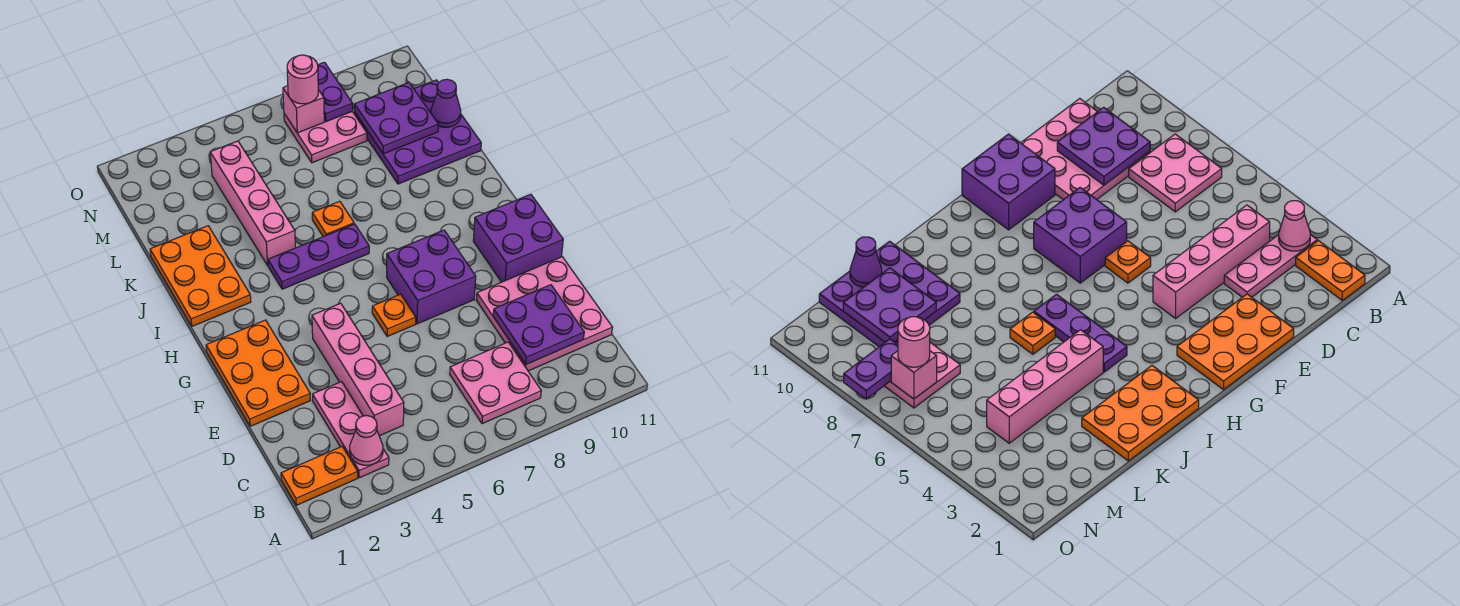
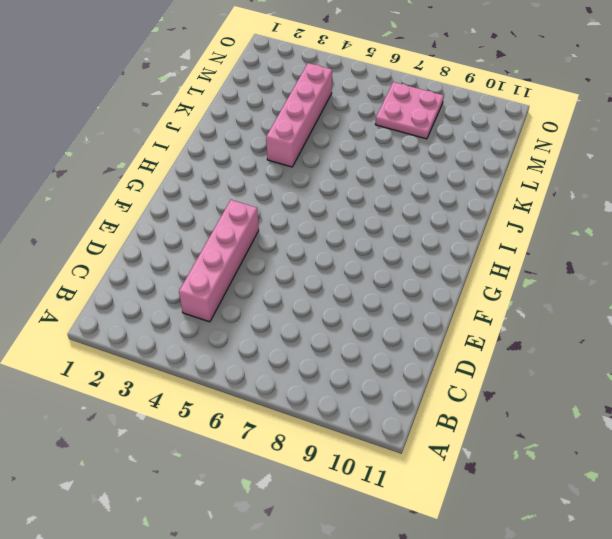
none -> orange 1x2 plate [281,447,358,505]
none -> pink 1x3 plate [313,382,389,478]
none -> pink 2x2 plate [450,342,541,424]

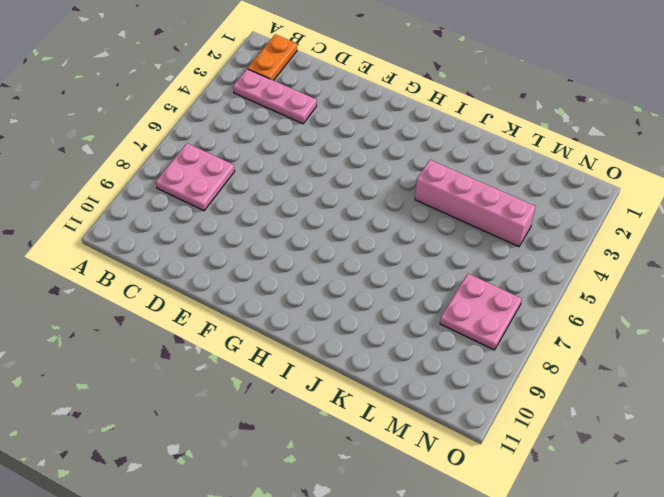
none -> pink 1x4 brick [312,303,404,436]
none -> pink 3x3 plate [476,257,613,371]
none -> orange 2x3 plate [206,320,310,426]

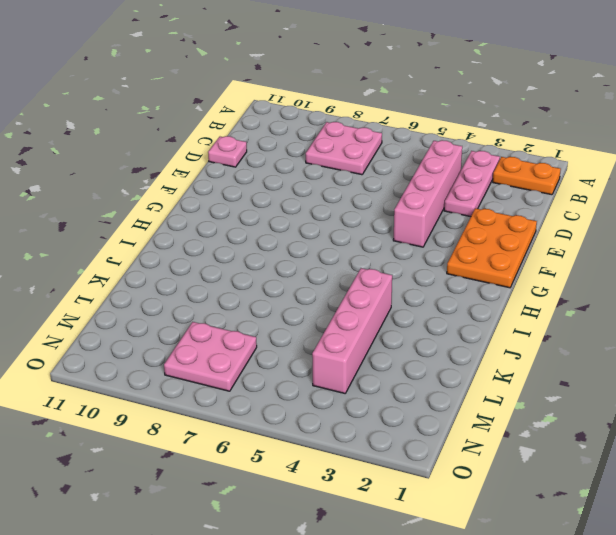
pink 1x1 plate [208,136,247,167] -> pink 3x3 plate [476,257,613,371]
none -> orange 1x1 plate [372,294,416,336]
none -> purple 2x2 brick [387,230,476,324]
none -> purple 2x2 brick [473,194,563,282]

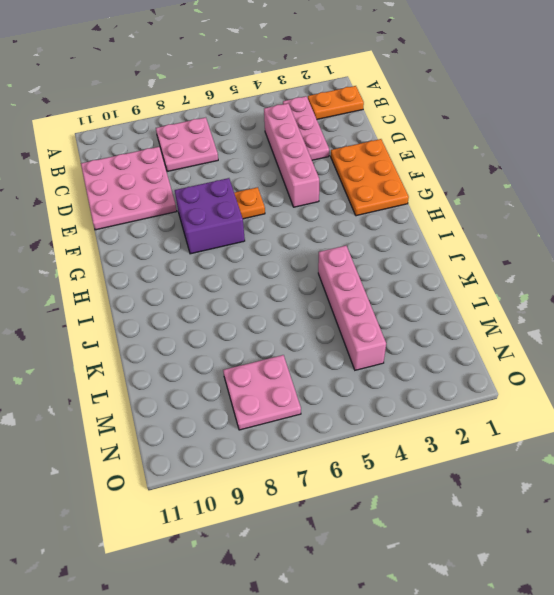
none -> purple 2x2 brick [473,194,563,282]
none -> orange 2x3 plate [150,226,251,326]
none -> purple 1x3 plate [268,224,369,289]

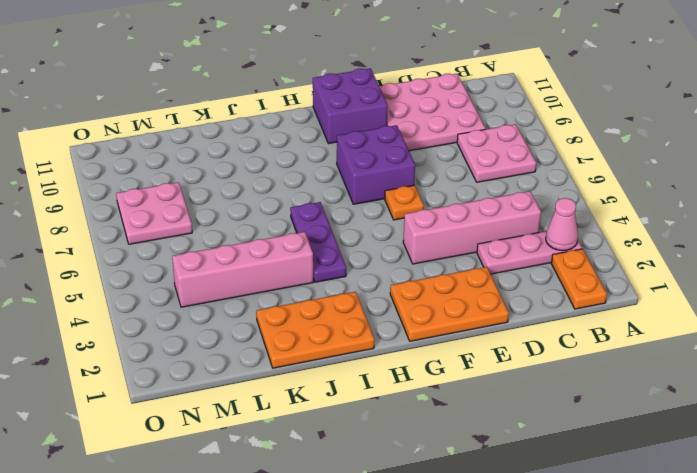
none -> orange 1x1 plate [312,201,354,237]
none -> purple 3x3 plate [355,80,481,184]
none -> purple 2x2 plate [493,285,584,364]

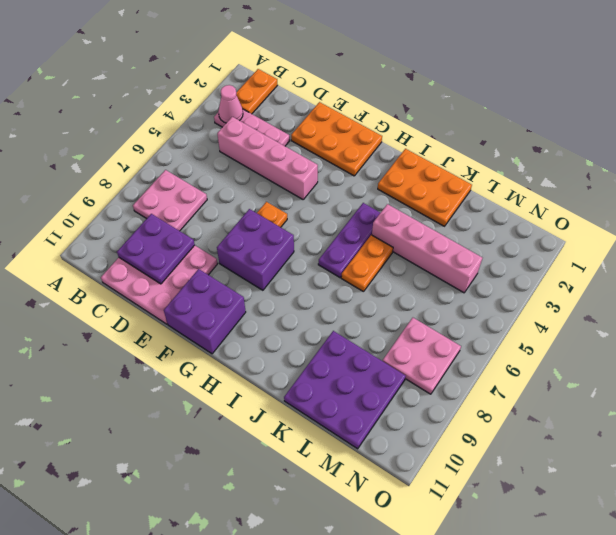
orange 1x2 plate [341,235,393,292] -> orange 1x1 plate [312,201,354,237]
none -> purple 2x2 plate [355,83,438,154]
none -> purple 1x1 cone [431,79,461,127]
none -> pink 1x1 brick [283,86,324,133]

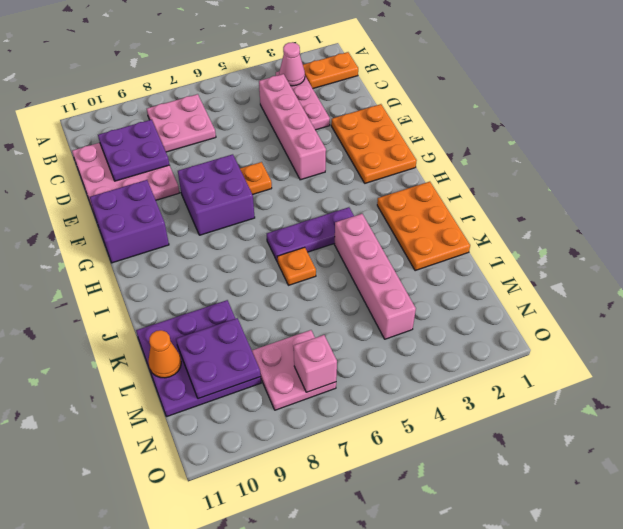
orange 1x1 cone [148,330,181,378] -> purple 1x1 cone [431,79,461,127]
none -> purple 1x2 plate [318,62,353,122]
none -> pink 1x1 round brick [287,55,318,104]

